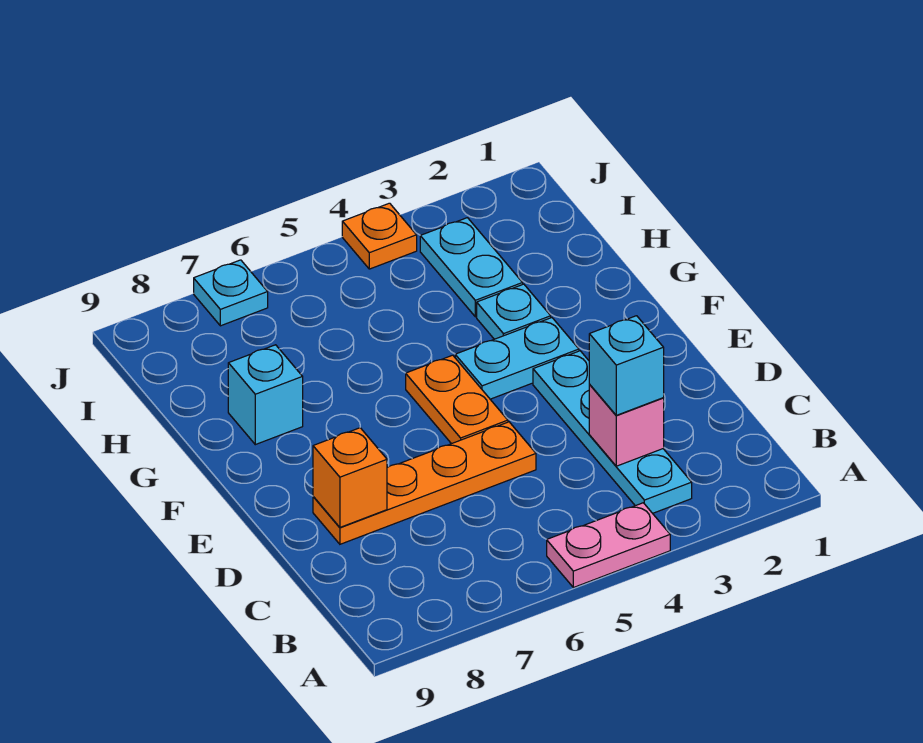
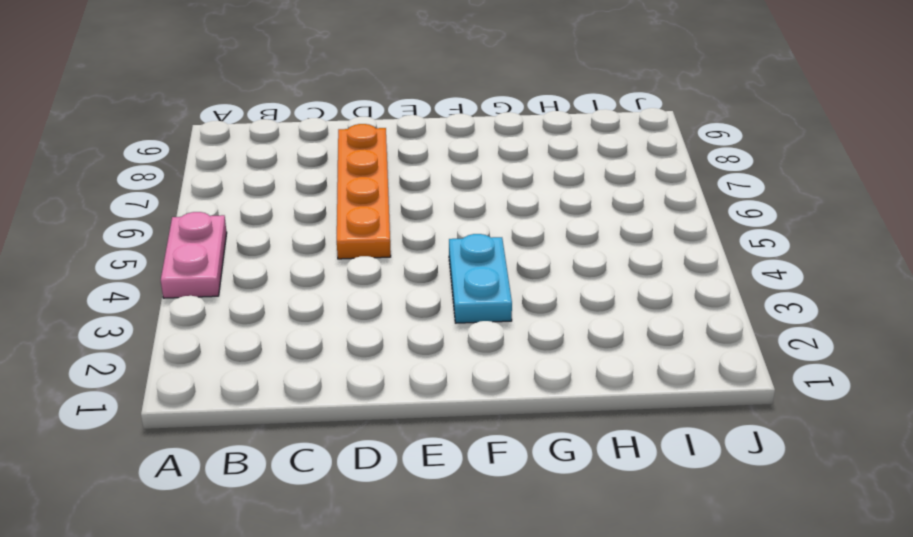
none -> cyan 1x4 plate [533,351,692,513]
none -> orange 1x2 plate [406,355,508,444]
none -> cyan 1x1 plate [477,284,551,339]

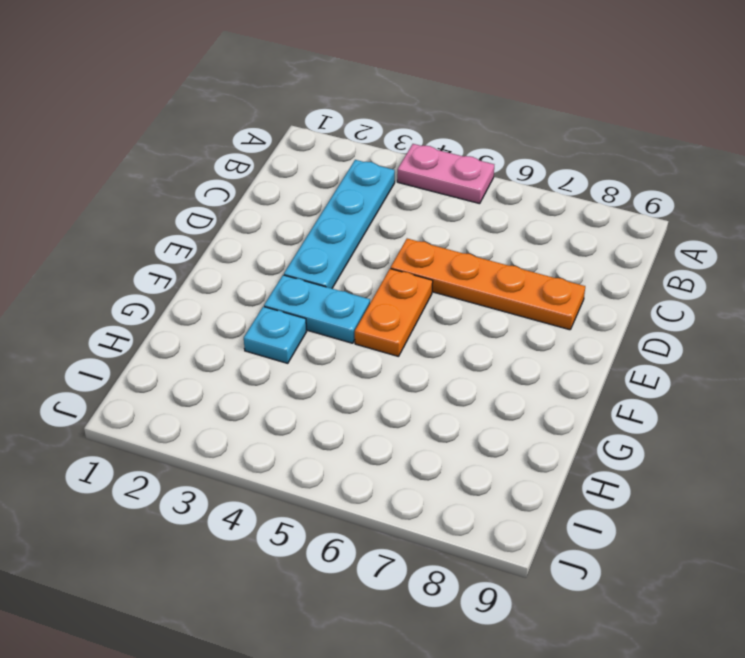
none -> cyan 1x1 brick [228,345,303,445]
none -> cyan 1x2 plate [420,218,523,317]
none -> orange 1x1 plate [342,203,417,269]

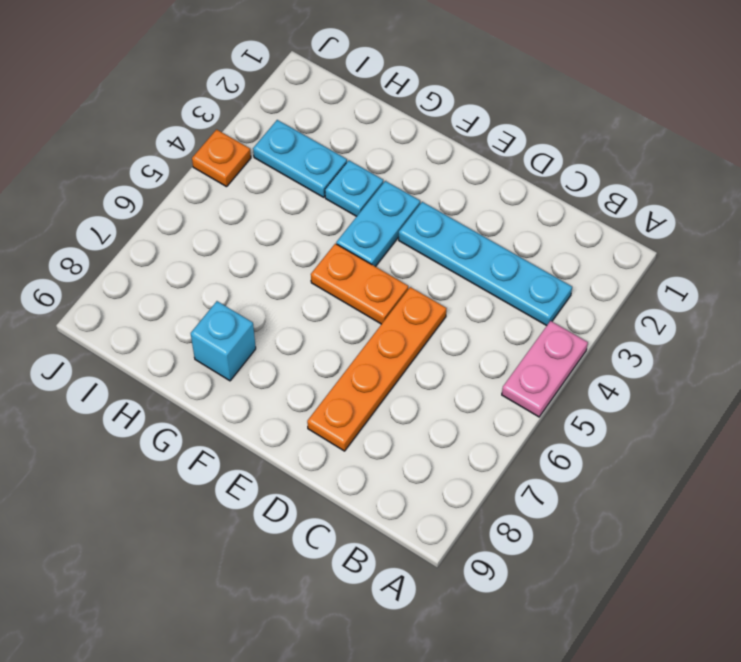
none -> cyan 1x1 plate [194,260,268,326]
none -> pink 1x1 brick [589,385,664,466]
none -> orange 1x1 brick [313,428,387,527]

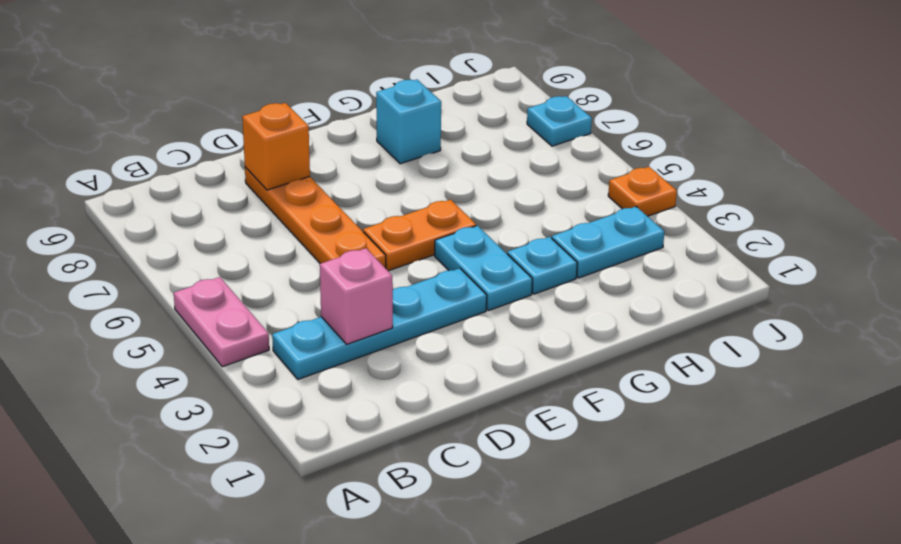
none -> cyan 1x1 brick [589,316,664,415]

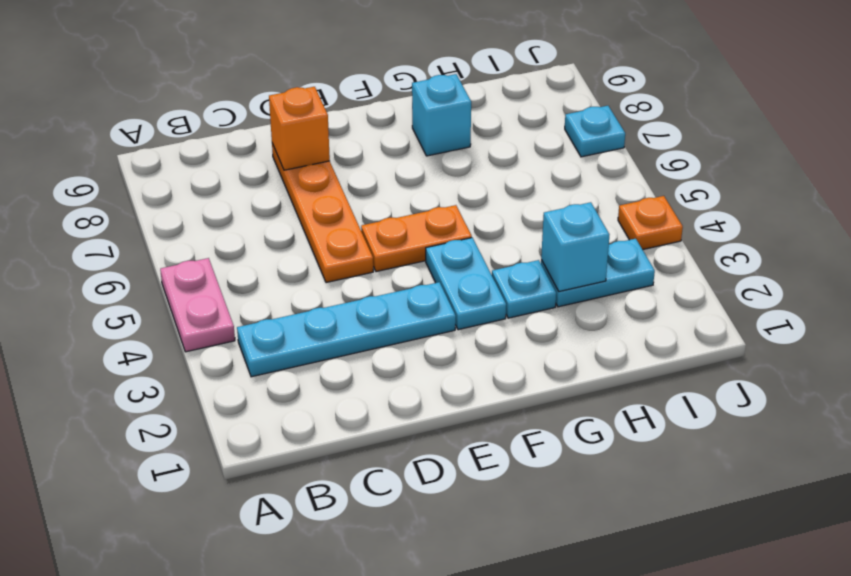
cyan 1x1 brick [541,202,609,292] -> cyan 1x1 brick moved to [589,316,664,415]
none -> pink 1x1 brick [589,385,664,466]

